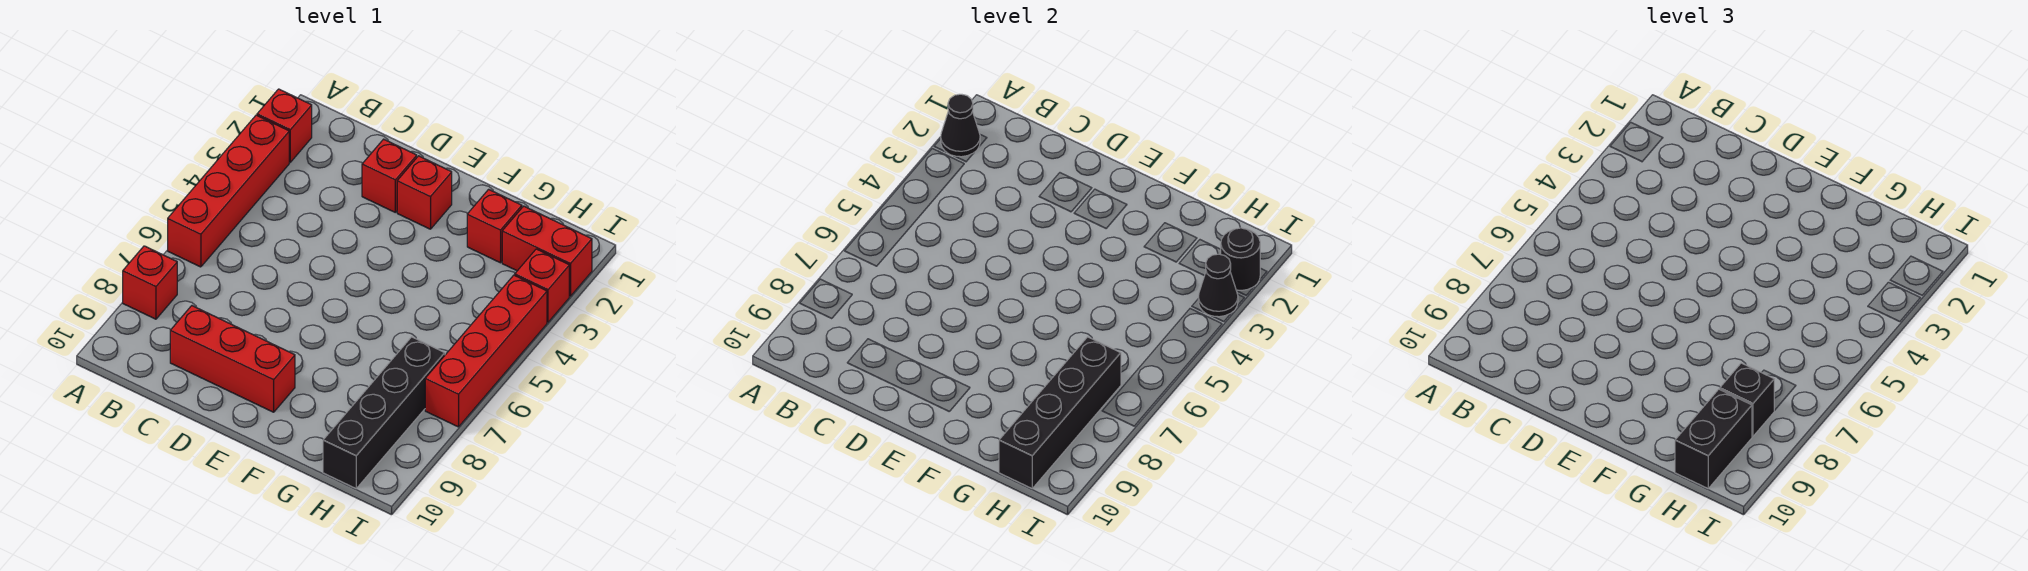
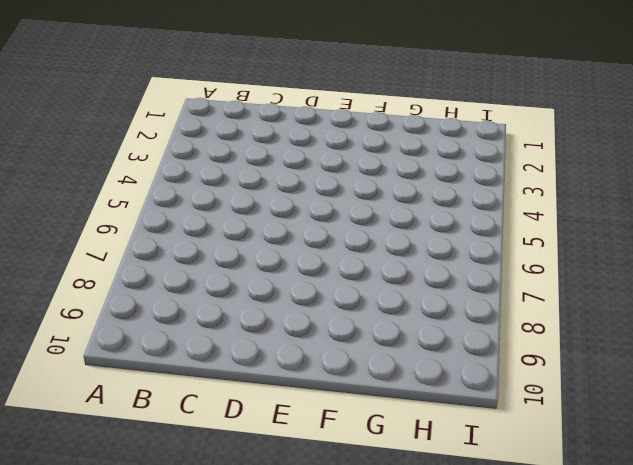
none -> red 1x1 brick [257,89,312,162]
none -> red 1x4 brick [168,115,289,267]
none -> red 1x1 brick [123,246,177,319]

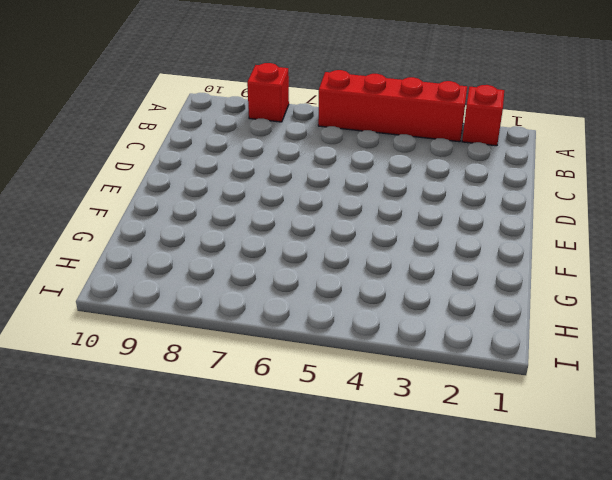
none -> red 1x3 brick [170,306,295,412]
none -> red 1x1 brick [362,139,417,212]
none -> red 1x1 brick [397,156,452,229]

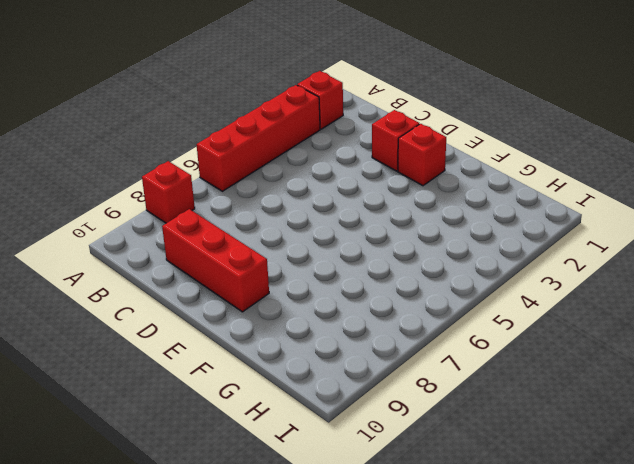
none -> red 1x1 brick [467,189,522,263]
none -> red 1x2 brick [502,206,592,296]
none -> black 1x4 brick [323,337,445,488]

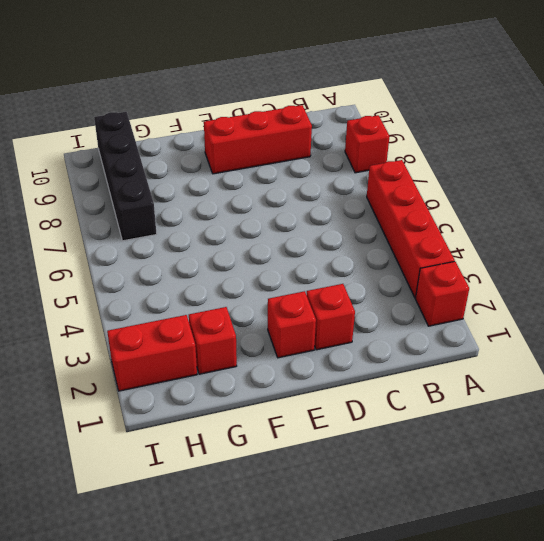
none -> red 1x1 brick [515,249,569,322]
none -> red 1x4 brick [425,275,547,427]
none -> black 1x1 cone [941,94,980,157]

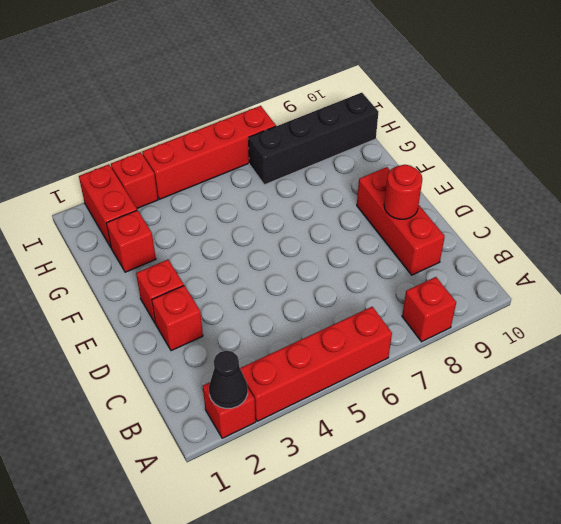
red 1x1 round brick [384,165,422,219] -> none
none -> black 1x4 brick [999,337,1121,488]
none -> black 1x1 round brick [1221,228,1260,290]
none -> black 1x1 cone [1198,254,1238,317]

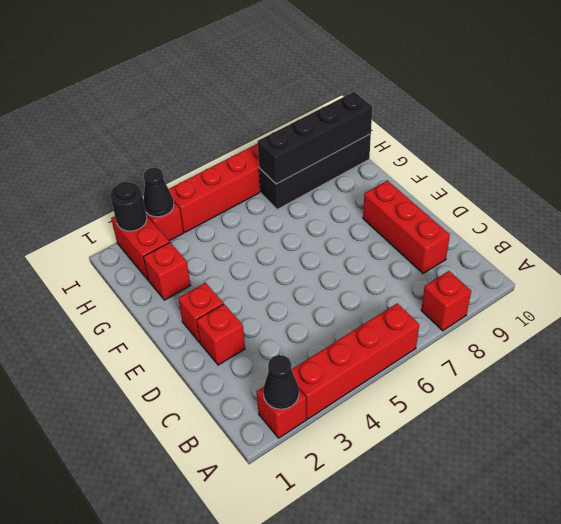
none -> black 1x1 brick [1720,363,1774,436]
none -> black 1x2 brick [1675,389,1752,488]

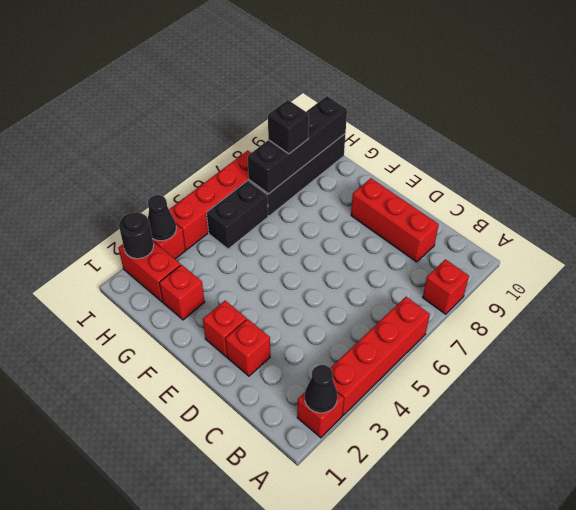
black 1x2 brick [207,181,268,249] -> black 1x2 brick moved to [1675,389,1752,488]

